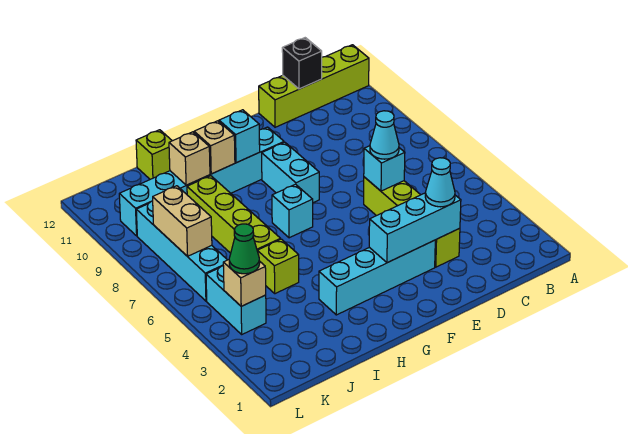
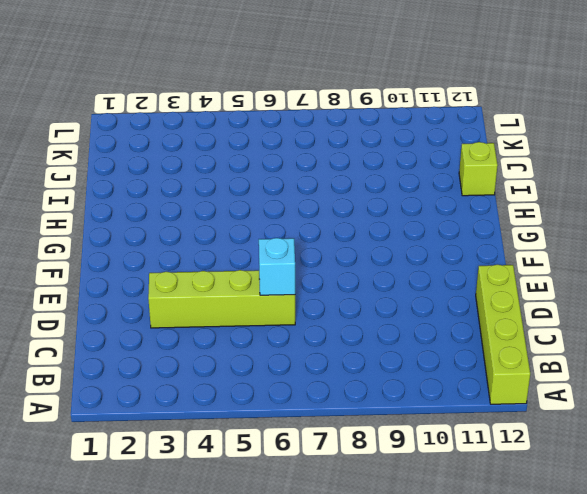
none -> cyan 1x4 brick [319,240,435,315]
none -> cyan 1x2 brick [262,142,319,203]
none -> cyan 1x6 brick [119,127,284,236]

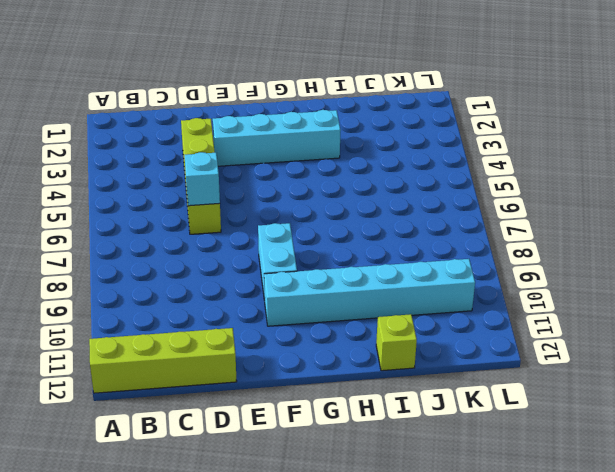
none -> cyan 1x1 brick [272,184,313,238]
none -> lime 1x1 brick [257,239,299,294]
none -> lime 1x4 brick [187,176,281,253]

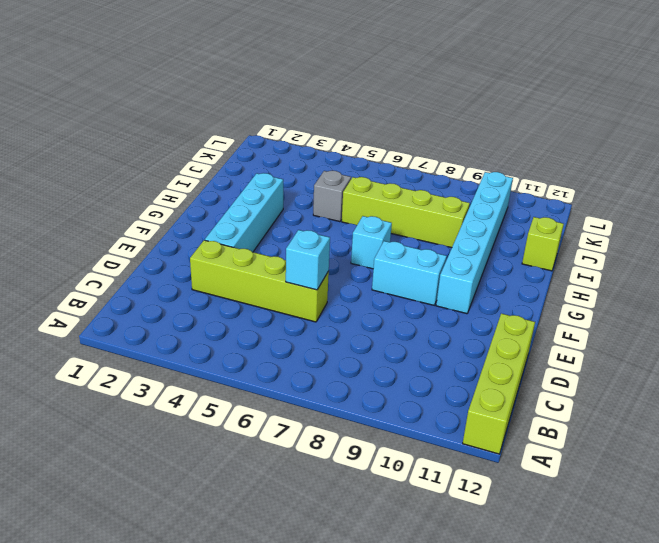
grey 1x1 brick [313,171,351,222] -> lime 1x1 brick [257,239,299,294]
none -> cyan 1x2 brick [206,266,266,334]
none -> cyan 1x4 brick [136,201,227,301]
none -> black 1x1 brick [282,38,322,89]

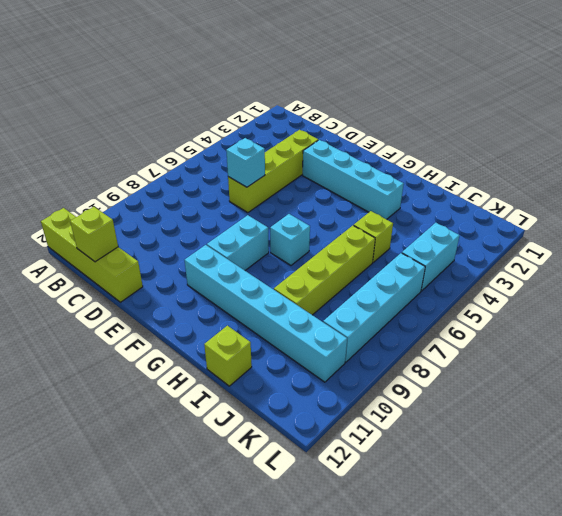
lime 1x1 brick [70,207,118,262] -> black 1x1 brick [282,38,322,89]
none -> cyan 1x3 brick [369,193,461,263]
none -> cyan 1x1 brick [219,110,260,163]
none -> tan 1x1 brick [194,121,235,174]

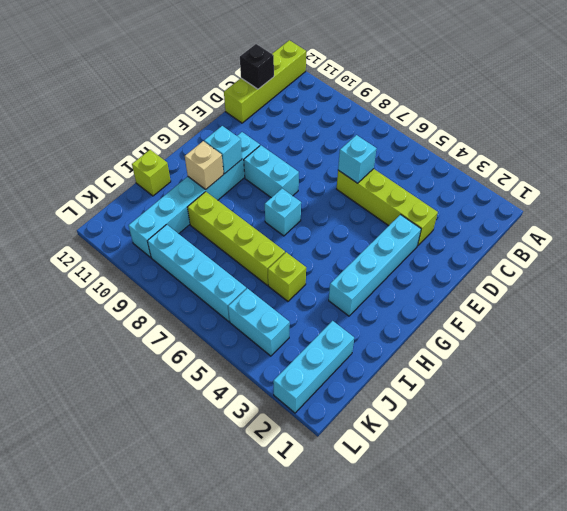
cyan 1x3 brick [273,321,354,413] -> cyan 1x3 brick moved to [369,193,461,263]
none -> tan 1x1 brick [169,132,210,185]
none -> tan 1x1 brick [223,260,266,306]
none -> tan 1x2 brick [153,186,212,256]

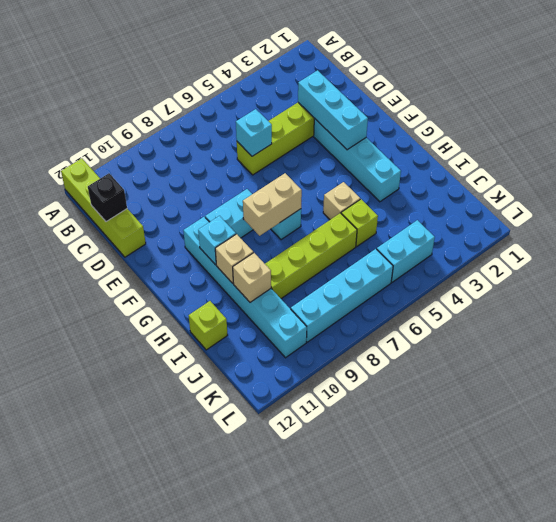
tan 1x2 brick [243,173,302,236] -> tan 1x2 brick moved to [153,186,212,256]
tan 1x1 brick [323,182,360,220] -> tan 1x1 brick moved to [223,260,266,306]
none -> cyan 1x1 cone [425,158,455,207]
none -> cyan 1x1 cone [370,111,399,159]
none -> green 1x1 cone [229,224,260,274]

